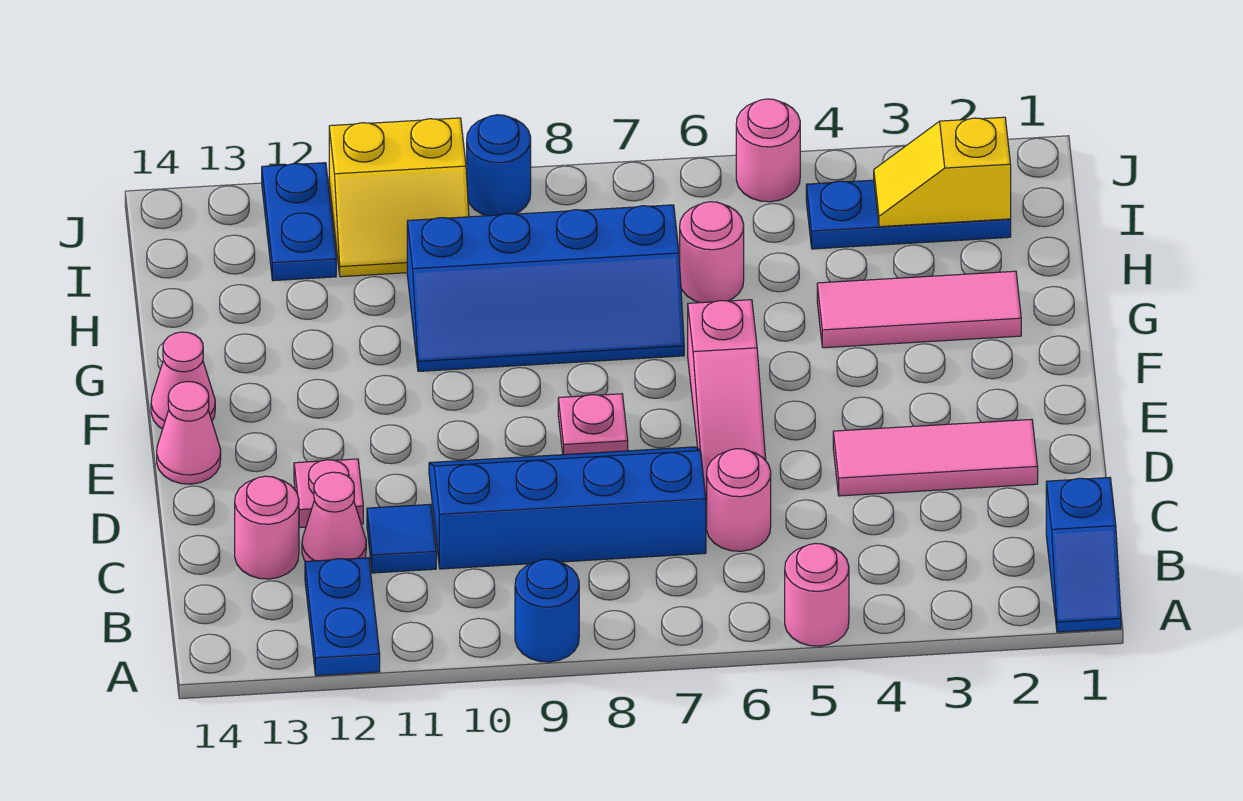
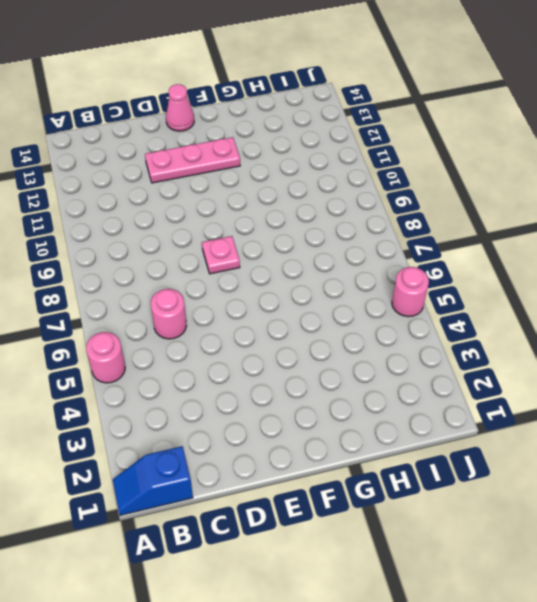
pink 1x3 plate [145,137,240,183] -> pink 1x1 plate [294,459,363,528]
none -> blue 1x1 round brick [515,559,579,662]
none -> blue 1x2 plate [305,558,380,676]
none -> blue 2x4 slope [429,447,706,569]

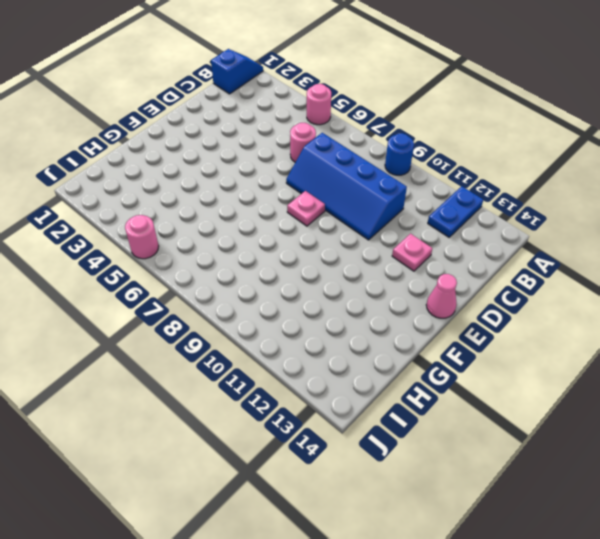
none -> blue 1x1 tile [367,504,436,573]
none -> pink 1x1 cone [302,472,366,561]
none -> pink 1x1 round brick [235,476,299,579]

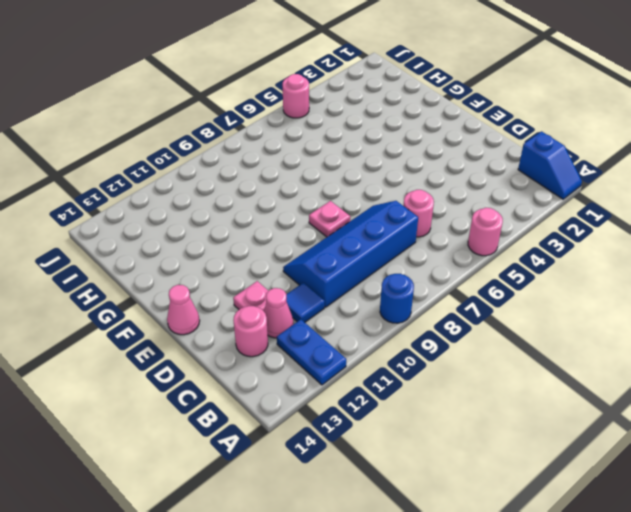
none -> pink 1x3 tile [833,419,1038,496]
none -> pink 1x3 slope [688,300,766,504]
none -> pink 1x1 cone [151,332,215,429]

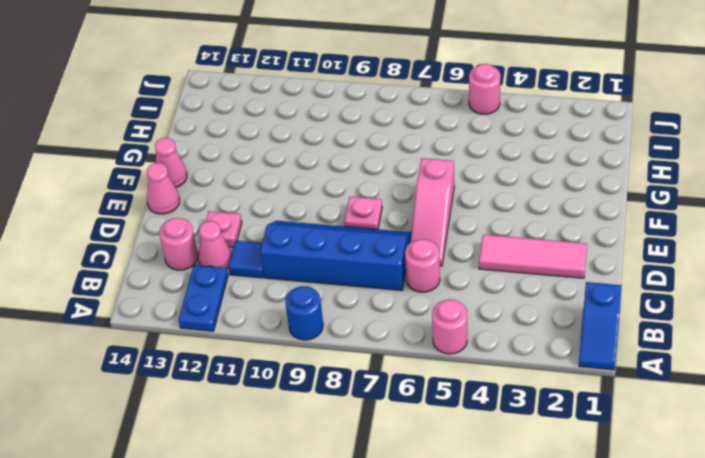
none -> pink 1x3 tile [817,271,1021,348]
none -> blue 2x4 slope [407,205,684,371]
none -> pink 1x1 round brick [680,202,744,303]

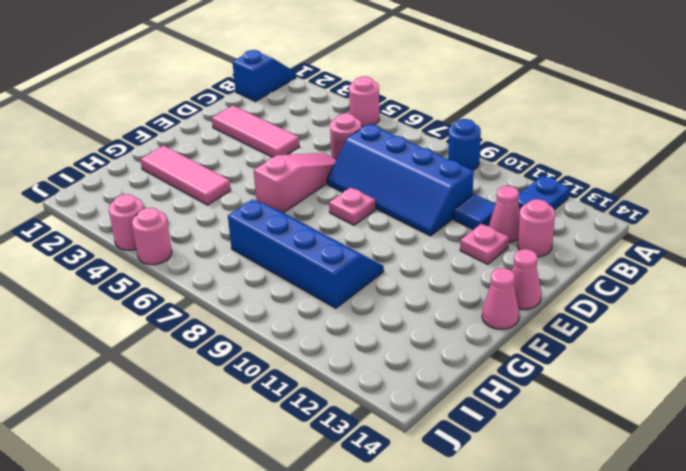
pink 1x1 round brick [109,194,143,250] -> pink 1x1 round brick moved to [680,202,744,303]
none -> blue 1x3 plate [806,180,1011,249]
none -> yellow 2x2 slope [329,118,469,277]
none -> blue 1x2 plate [262,163,336,281]

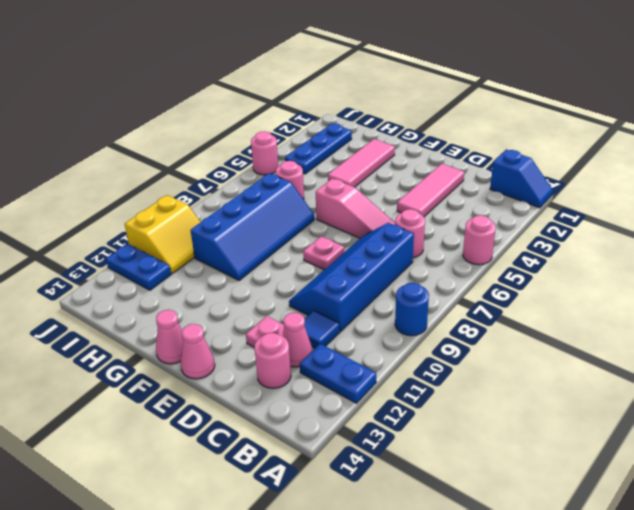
none -> blue 1x1 round brick [467,115,531,216]
none -> yellow 1x2 slope [874,117,1011,227]

